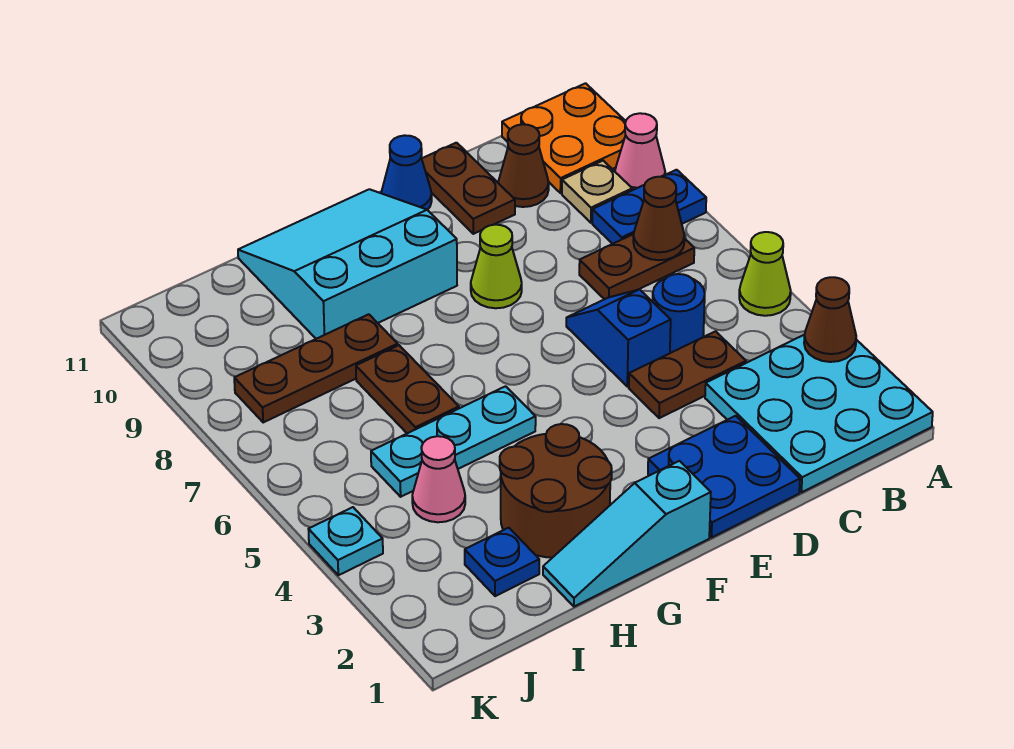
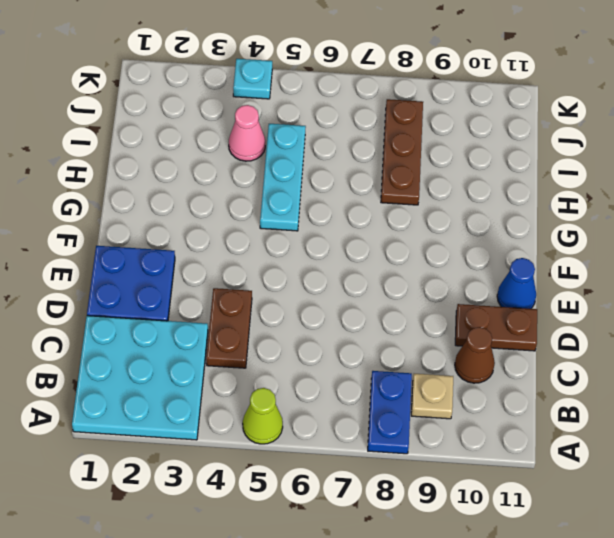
none -> pink 1x1 cone [615,113,665,190]
none -> orange 2x2 plate [502,83,626,193]
none -> brown 1x2 plate [579,234,694,299]

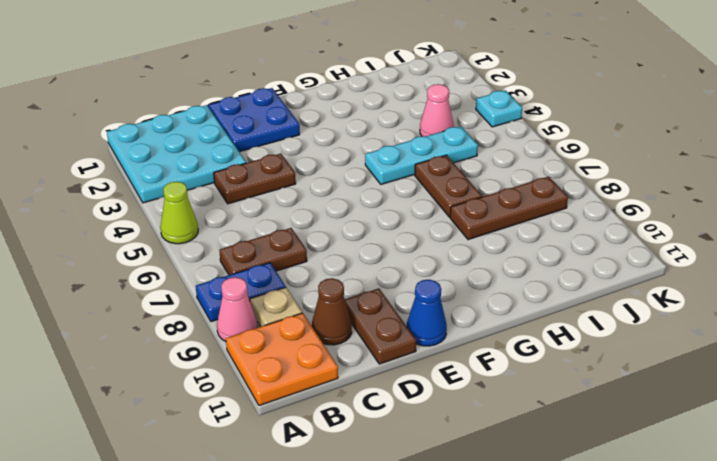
none -> blue 1x1 round brick [653,274,705,353]
none -> blue 1x2 slope [566,289,671,387]
none -> lime 1x1 cone [471,225,522,308]

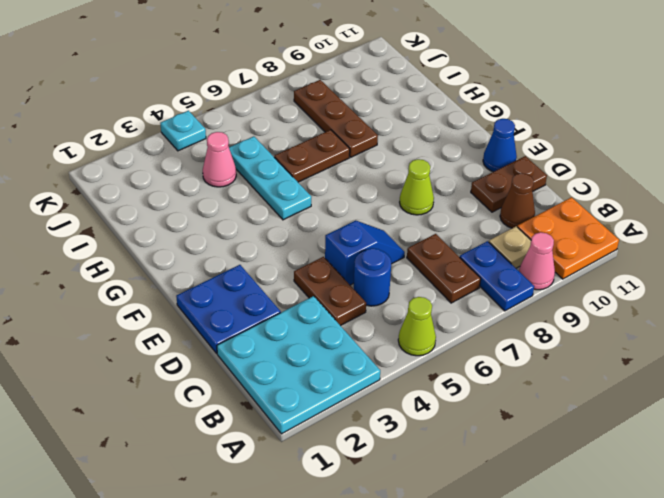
none -> cyan 1x3 slope [543,461,711,607]
none -> cyan 3x3 slope [238,189,457,339]
none -> brown 2x2 round brick [500,424,612,558]

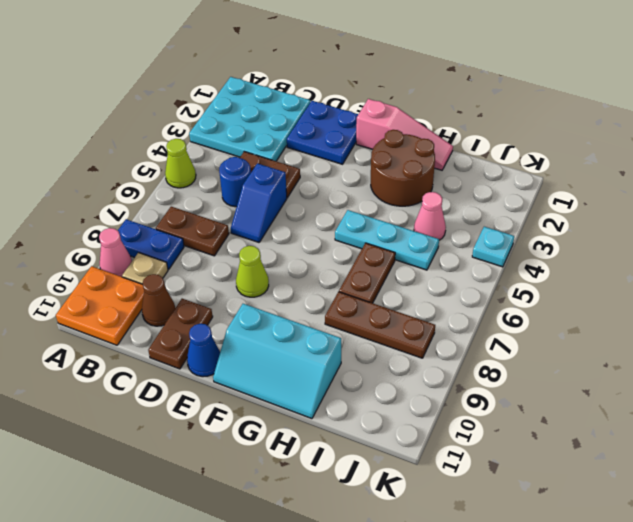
pink 1x3 slope [356,99,453,170] -> cyan 1x3 slope [543,461,711,607]
cyan 2x3 slope [213,304,341,419] -> cyan 3x3 slope [238,189,457,339]
none -> blue 1x1 plate [465,528,539,596]
none -> brown 1x1 cone [804,277,856,362]
none -> brown 1x1 cone [633,177,685,260]

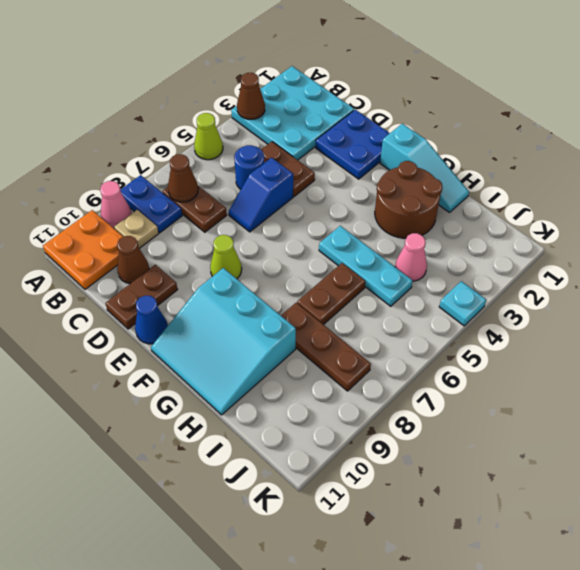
none -> blue 1x1 plate [465,528,539,596]

